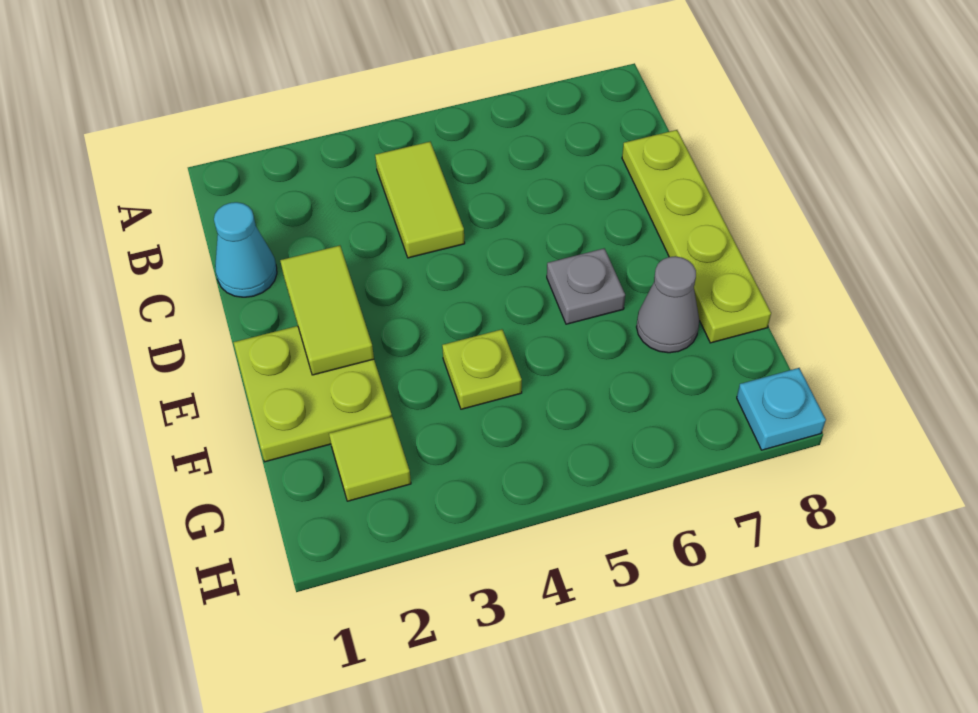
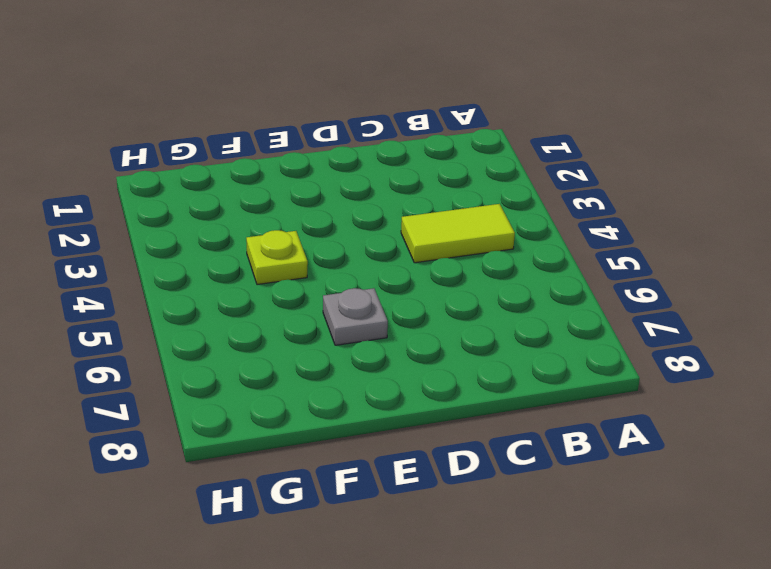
none -> cyan 1x1 cone [214,202,277,297]
none -> lime 1x4 plate [622,130,771,343]

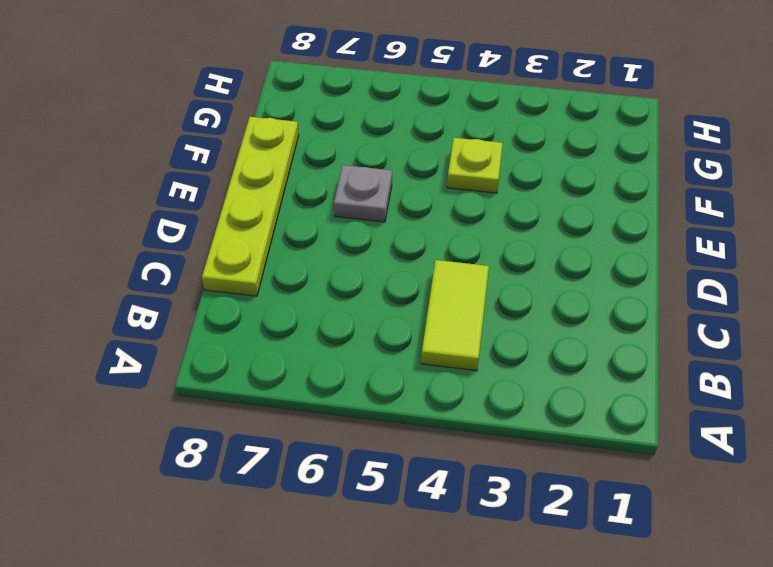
none -> cyan 1x1 cone [214,202,277,297]
none -> lime 2x2 plate [233,326,392,462]

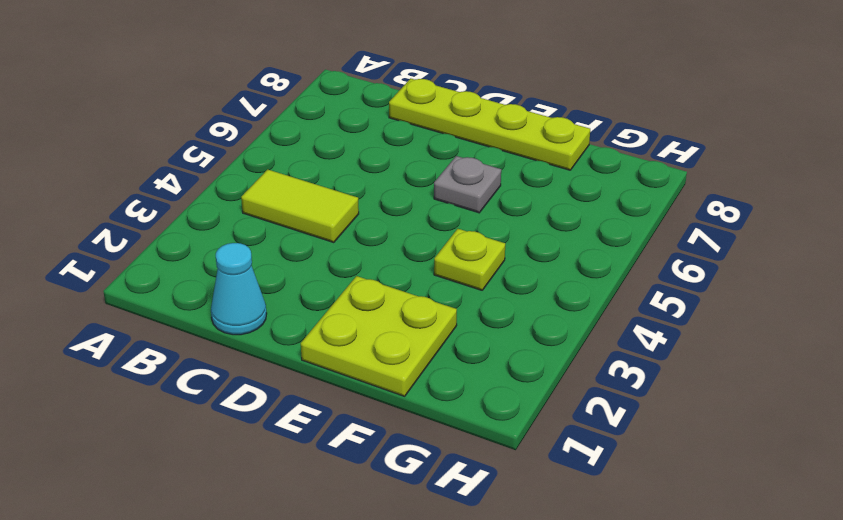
none -> grey 1x1 cone [637,256,699,353]
none -> lime 1x1 tile [329,417,411,501]

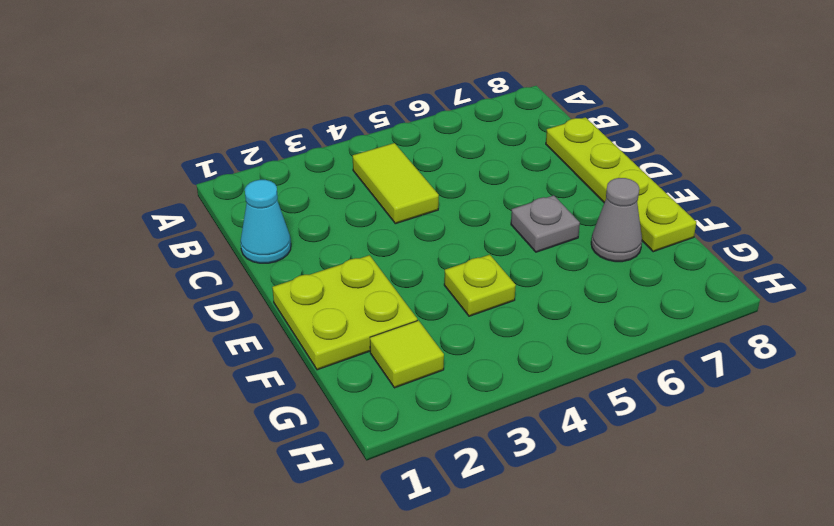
none -> cyan 1x1 plate [737,368,826,450]
none -> lime 1x2 tile [280,246,374,375]

